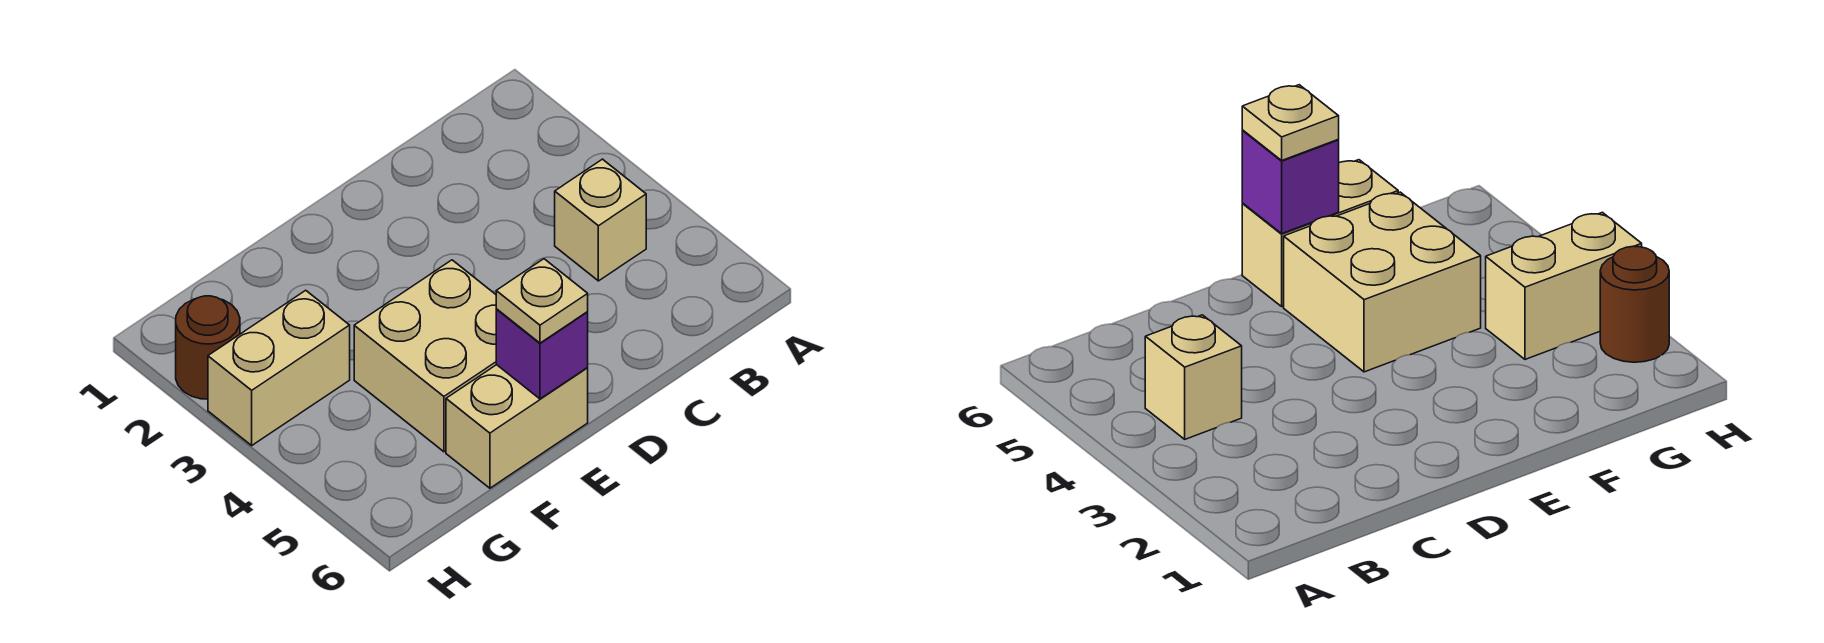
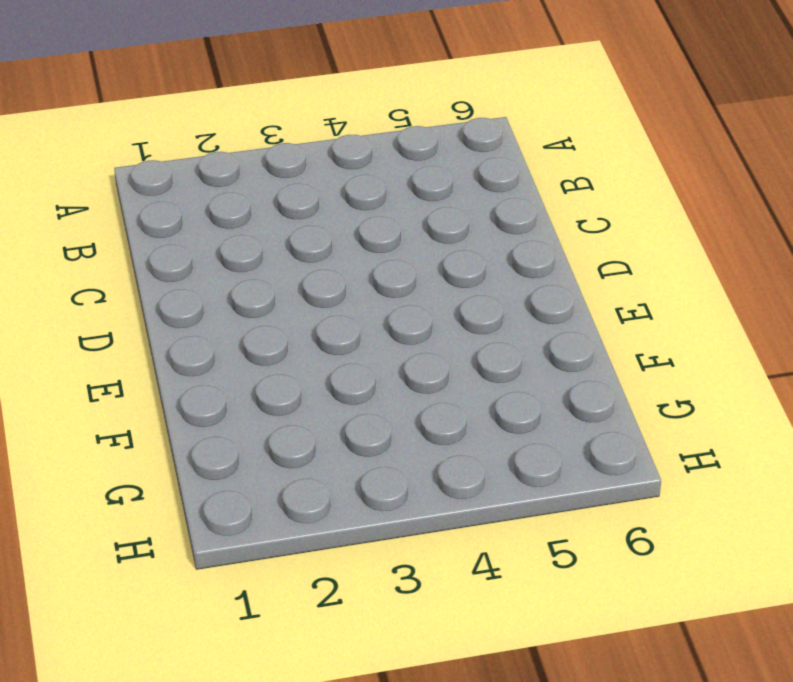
none -> tan 1x1 brick [555,159,646,281]
none -> tan 2x2 brick [354,260,496,452]

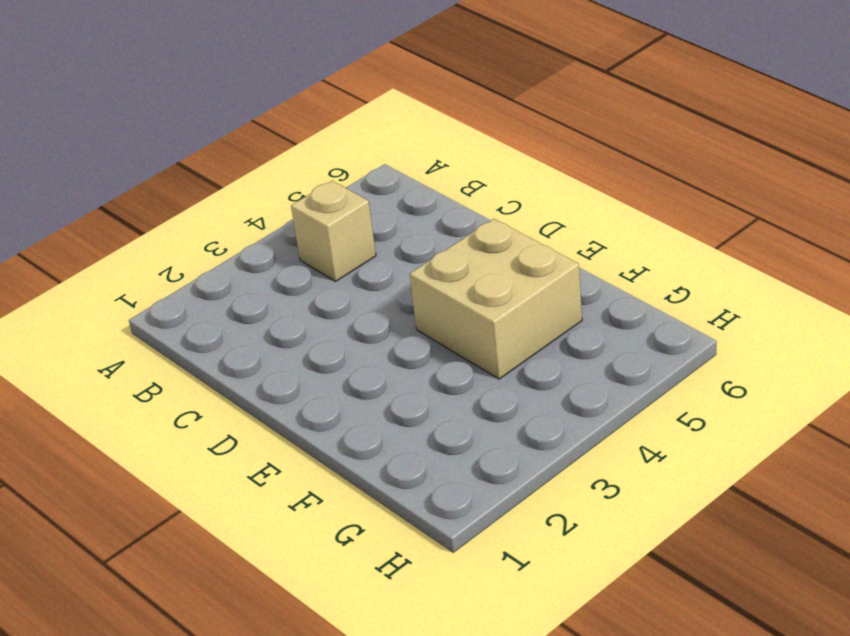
none -> tan 1x2 brick [446,365,588,488]
none -> tan 1x2 brick [208,290,350,445]

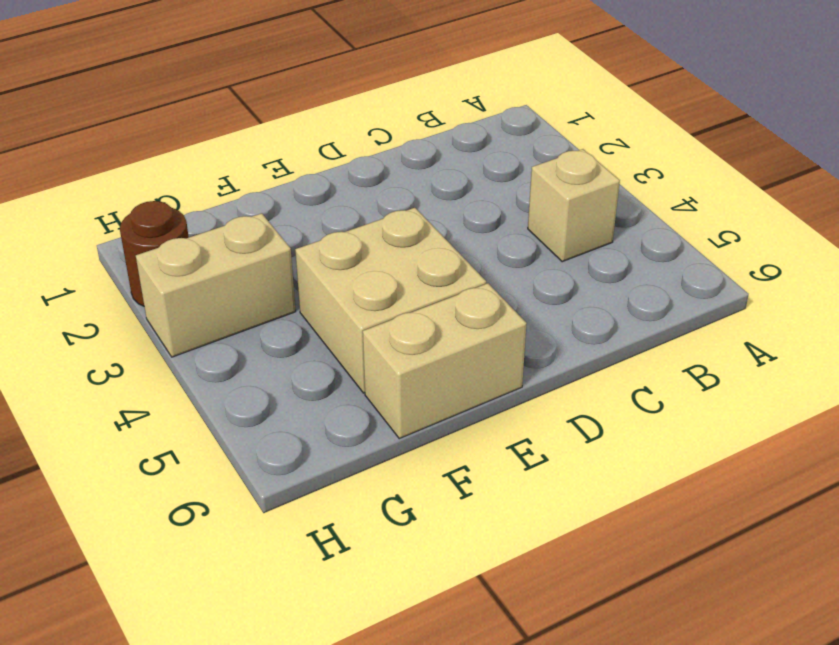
none -> purple 1x1 brick [496,309,588,399]
none -> tan 1x1 plate [496,259,588,343]

